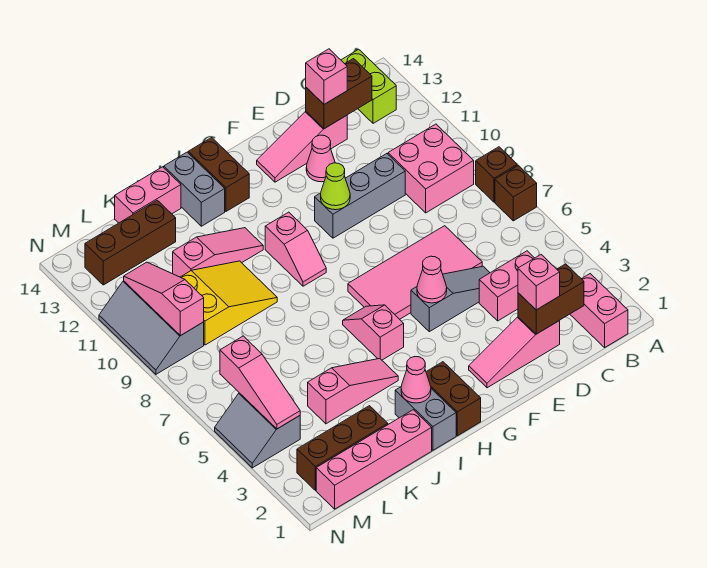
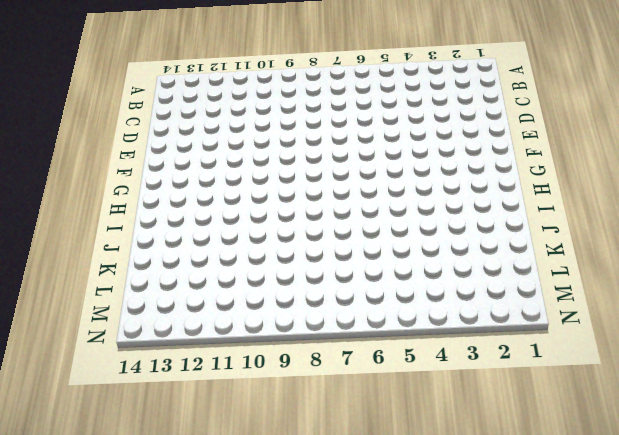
none -> brown 1x1 brick [495,165,537,221]
none -> brown 1x1 brick [476,147,517,202]
none -> pink 1x2 brick [570,274,628,347]
none -> pink 2x2 brick [388,124,474,213]

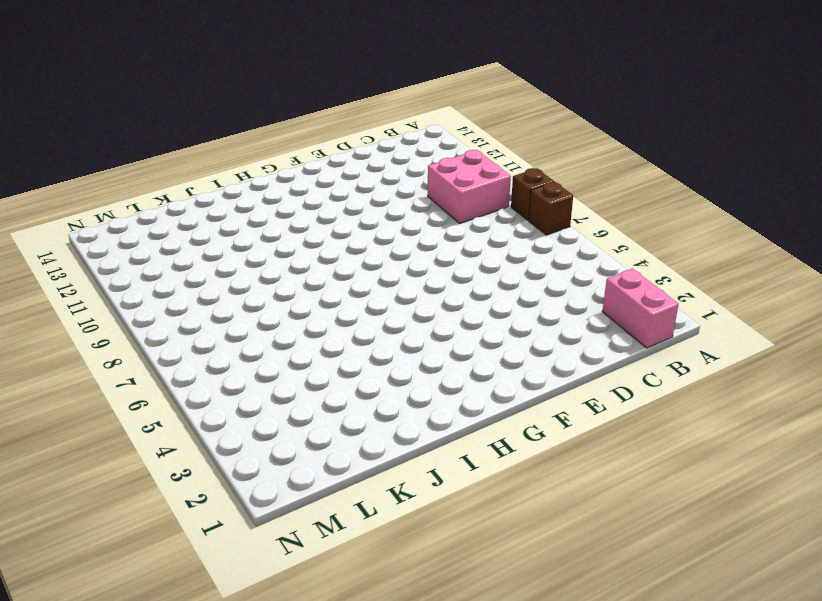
none -> lime 1x2 brick [341,49,396,123]
none -> pink 1x2 brick [479,251,534,321]
none -> pink 1x3 slope [469,317,560,388]
none -> grey 1x3 slope [411,266,490,332]

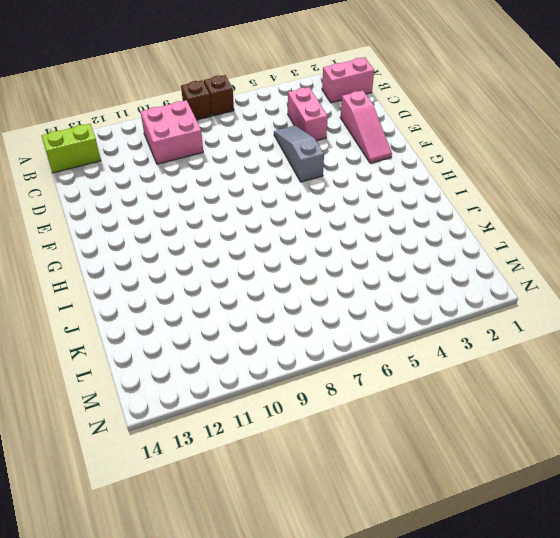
none -> pink 2x4 tile [348,226,482,319]
none -> grey 1x3 brick [315,154,405,238]
none -> pink 1x3 slope [257,111,347,182]
none -> pink 1x1 cone [306,135,335,182]

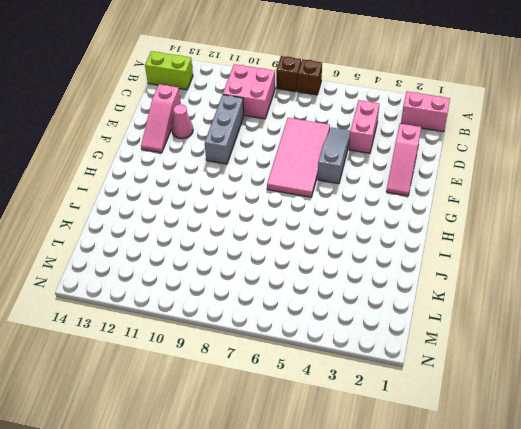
none -> brown 1x2 brick [426,362,481,436]
none -> pink 1x2 slope [343,305,404,360]
none -> pink 1x2 slope [265,212,326,286]
none -> brown 1x2 brick [188,138,249,211]

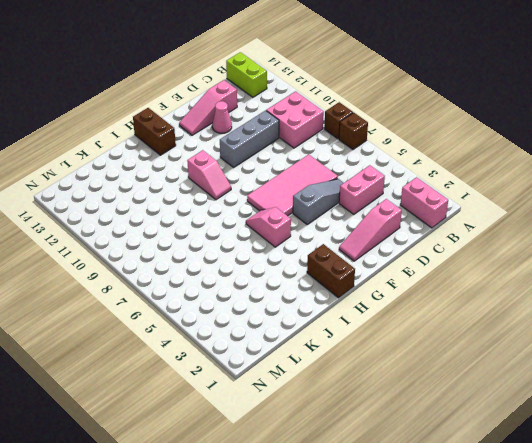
none -> grey 1x2 brick [395,387,456,450]
none -> pink 1x3 slope [308,359,398,424]
none -> pink 1x3 slope [173,228,263,277]
none -> grey 1x2 brick [164,152,225,226]

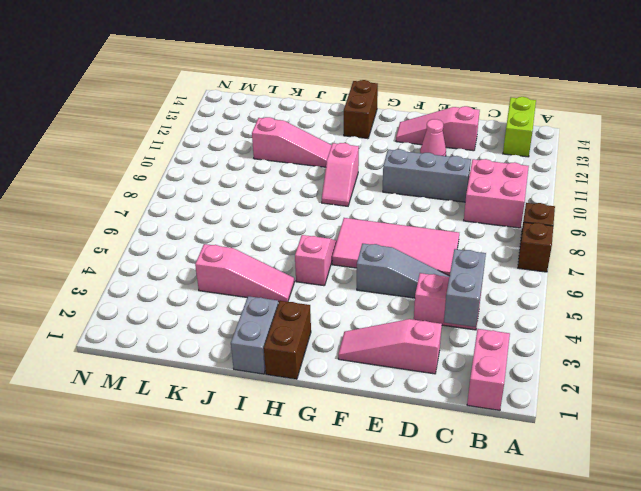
grey 1x2 brick [444,249,486,327] -> grey 1x2 brick moved to [164,152,225,226]
none -> pink 1x4 brick [316,410,432,509]
none -> yellow 2x3 slope [181,261,277,345]
none -> pink 1x2 brick [115,167,181,223]
none -> brown 1x3 brick [297,406,388,490]

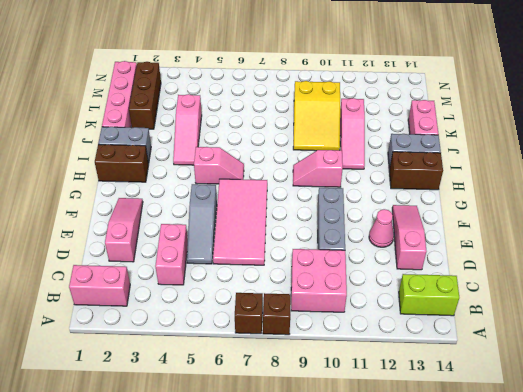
none -> brown 1x3 brick [85,200,176,285]
none -> grey 2x2 slope [215,393,300,468]
none -> grey 2x3 slope [99,281,204,374]
none -> brown 1x2 brick [518,264,584,334]

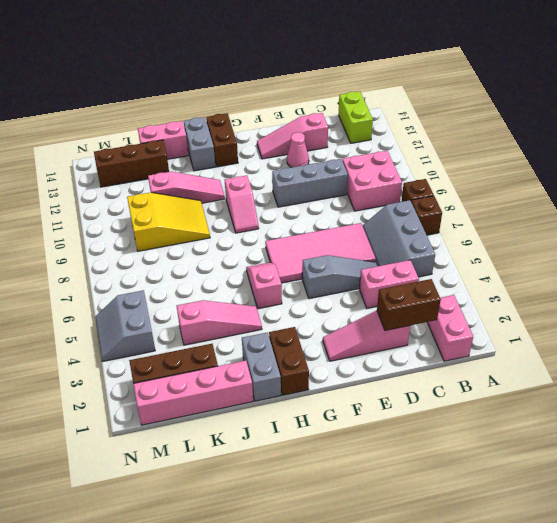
grey 2x3 slope [362,200,435,277] -> grey 2x3 slope moved to [99,281,204,374]
none -> brown 1x2 brick [306,59,372,129]
none -> pink 1x1 cone [417,256,447,303]
none -> lime 1x1 cone [321,163,350,210]
none -> pink 1x1 cone [401,357,431,403]

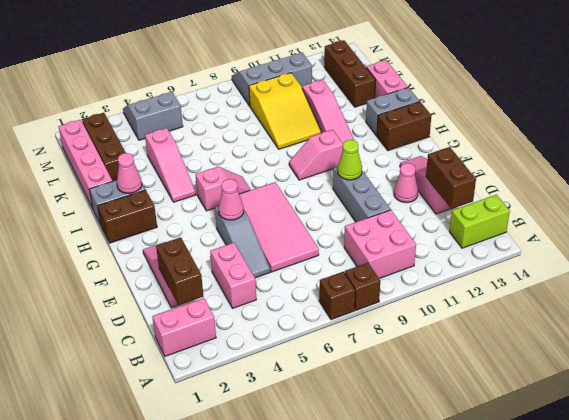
none -> pink 1x3 slope [220,336,300,429]
none -> pink 1x3 slope [124,262,204,335]
none -> pink 1x1 brick [518,255,560,310]
none -> pink 1x1 brick [306,49,347,104]

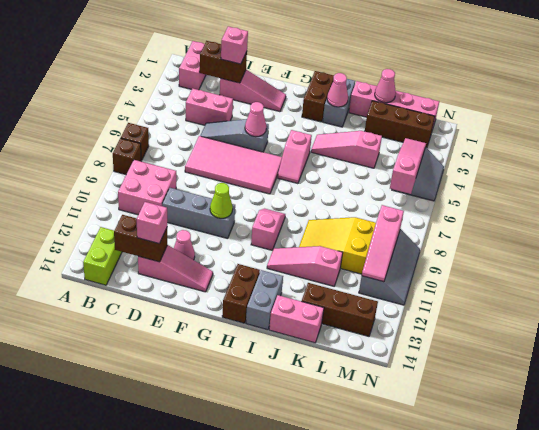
pink 1x1 cone [375,69,396,103] -> none

